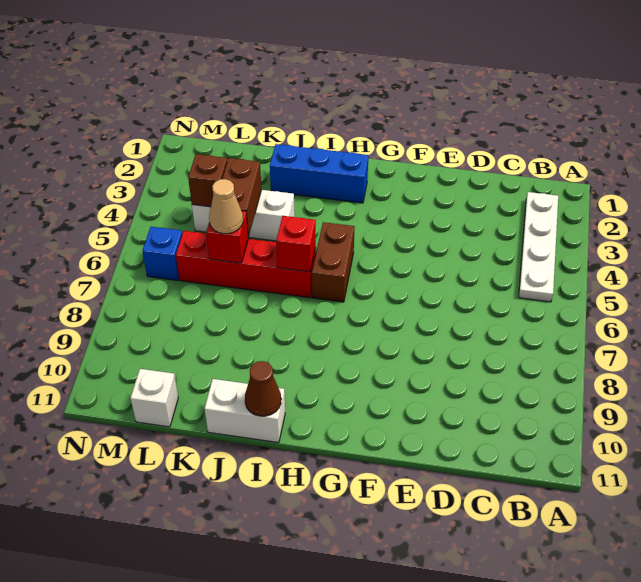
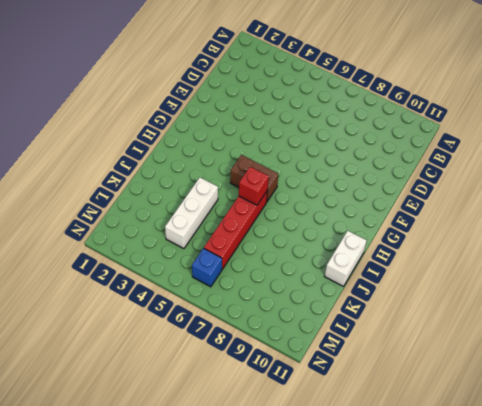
none -> white 1x4 plate [519,192,558,302]
none -> blue 1x3 brick [270,144,369,203]
none -> white 1x1 brick [130,369,178,427]

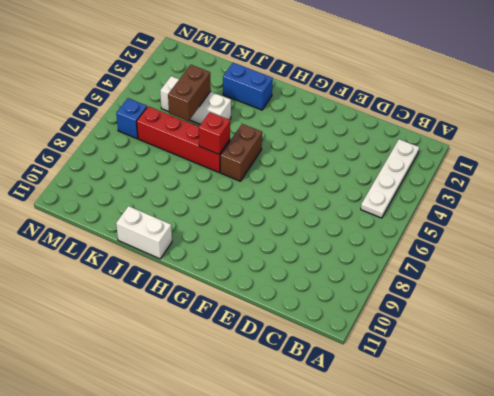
blue 1x2 brick [223,63,273,110] -> blue 1x3 brick [270,144,369,203]
none -> white 1x1 brick [130,369,178,427]
none -> brown 1x1 cone [245,361,281,416]
none -> red 1x1 brick [206,211,248,263]

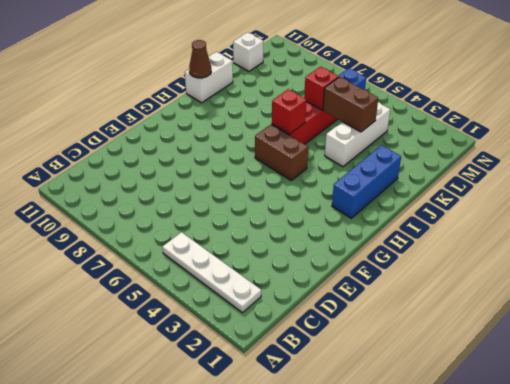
none -> brown 1x1 brick [188,154,227,207]
none -> tan 1x1 cone [209,179,243,234]

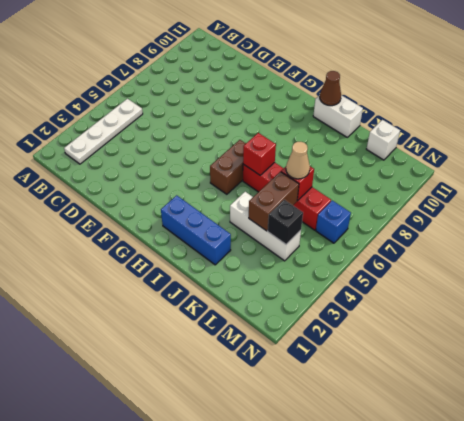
black 1x1 brick [268,200,303,244] -> brown 1x1 brick [188,154,227,207]

